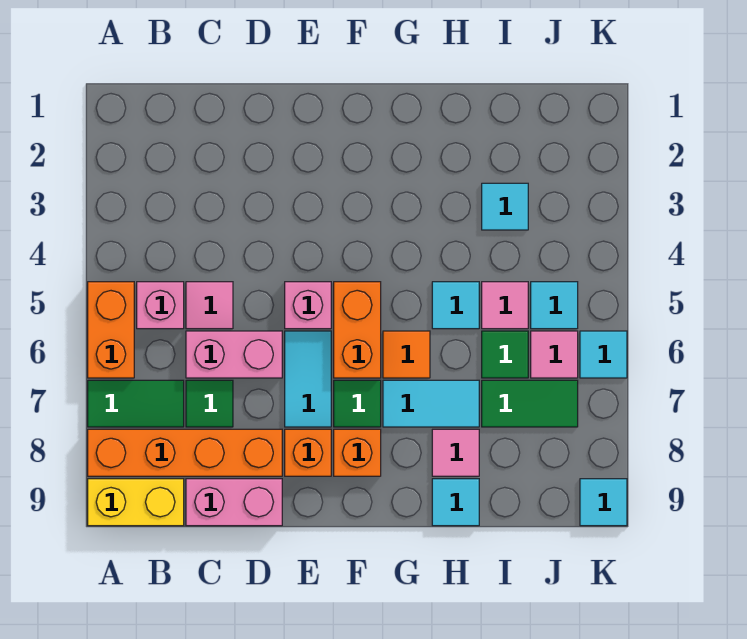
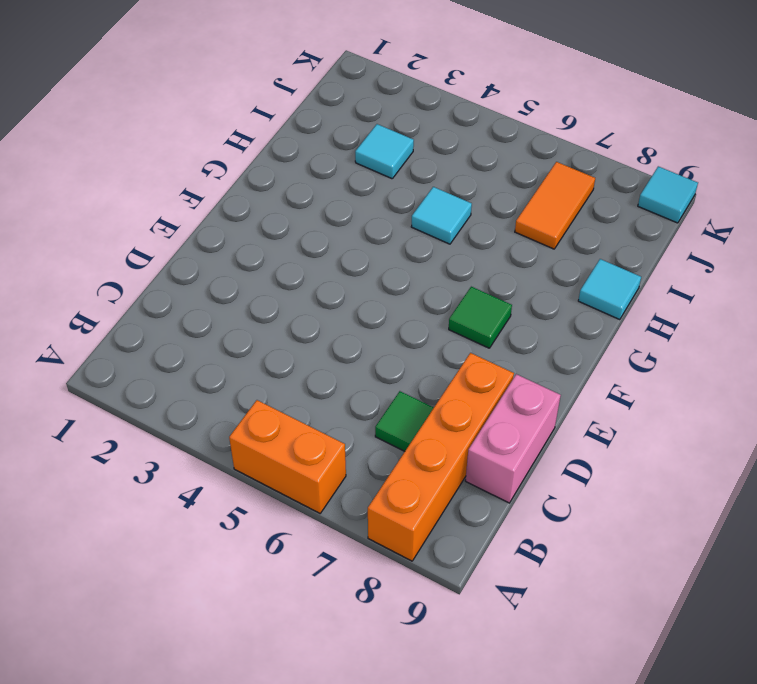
orange 1x2 tile [515,162,595,249] -> green 1x2 tile [482,380,578,427]
none -> green 1x2 tile [88,380,184,427]
none -> yellow 1x2 brick [88,479,184,526]
none -> pink 1x1 brick [137,282,184,329]

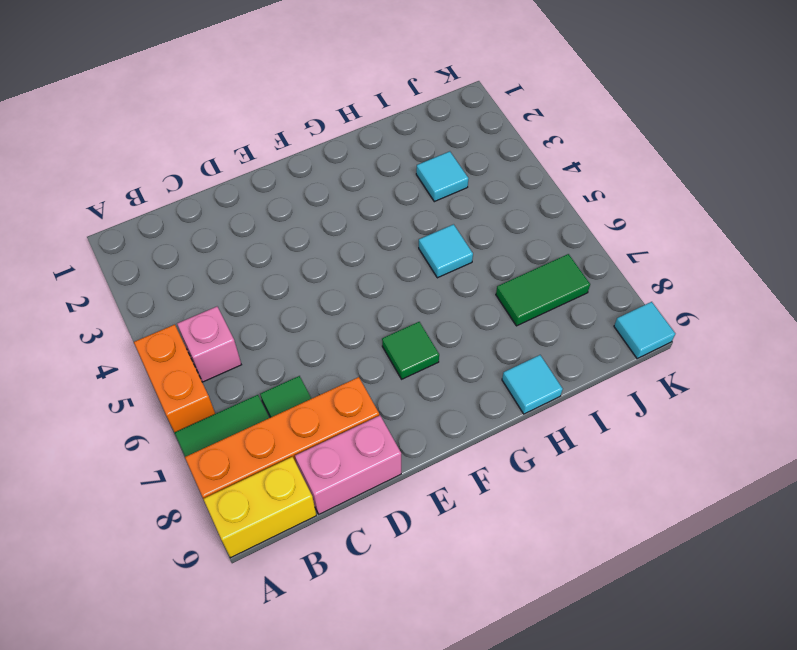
none -> pink 1x1 tile [186,282,233,329]
none -> pink 1x2 brick [186,331,282,378]
none -> pink 1x1 brick [285,282,331,329]

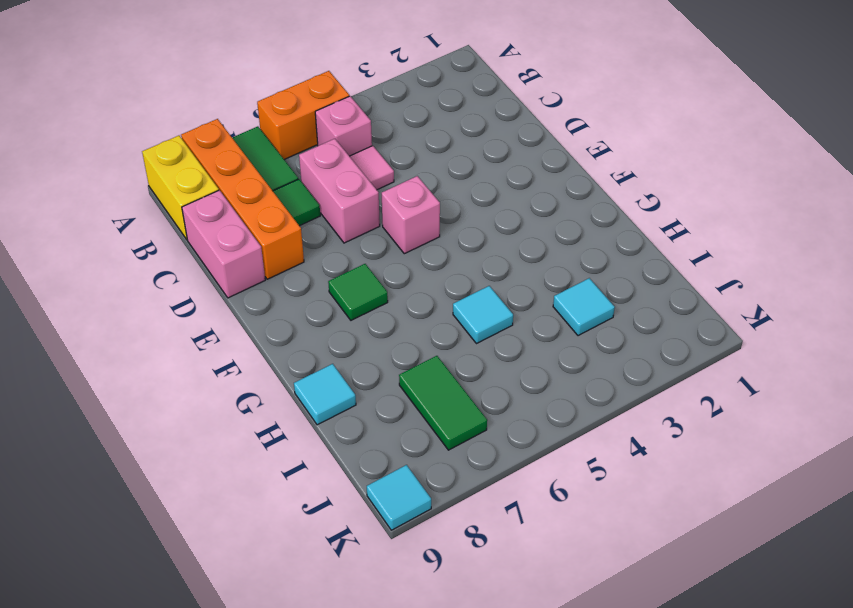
none -> cyan 1x2 tile [285,331,331,427]
none -> orange 1x1 brick [285,429,331,476]
none -> orange 1x2 brick [334,282,381,378]

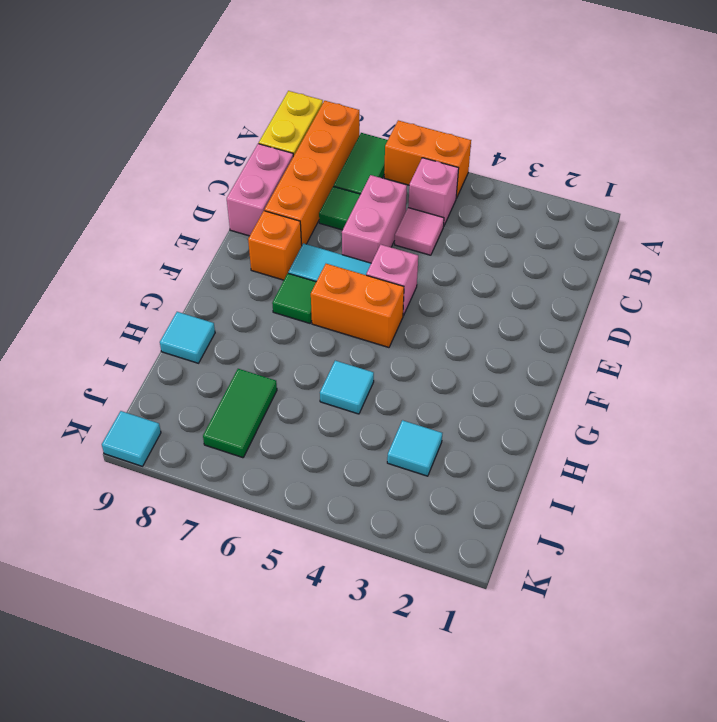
none -> orange 1x1 brick [334,429,381,476]
none -> orange 1x1 tile [383,331,430,378]
none -> cyan 1x2 tile [383,380,479,427]

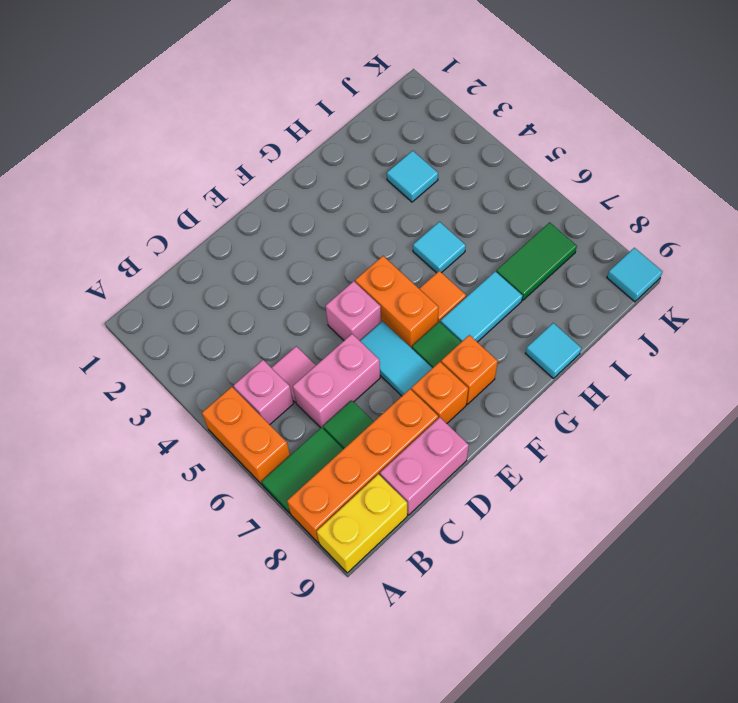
none -> pink 1x1 tile [432,429,479,476]
none -> pink 1x1 tile [482,282,528,329]
none -> green 1x1 tile [482,331,528,378]

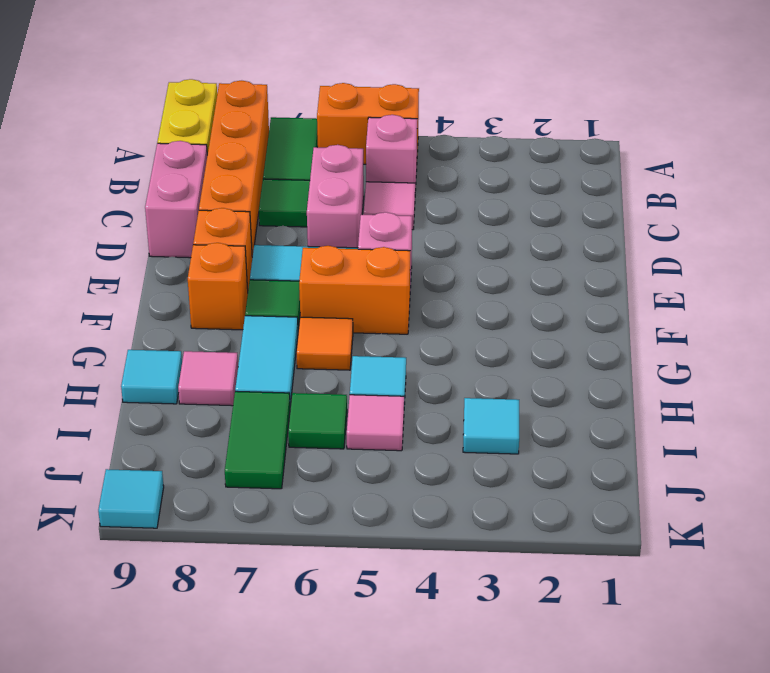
none -> cyan 1x1 tile [531,282,578,329]
none -> pink 1x1 tile [531,331,578,378]
none -> cyan 1x1 tile [580,331,627,378]

